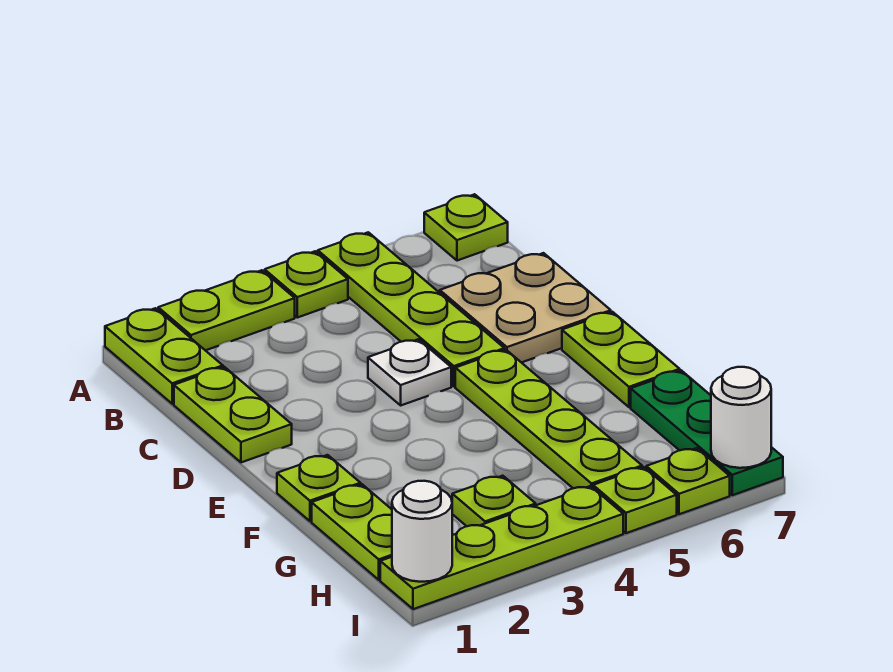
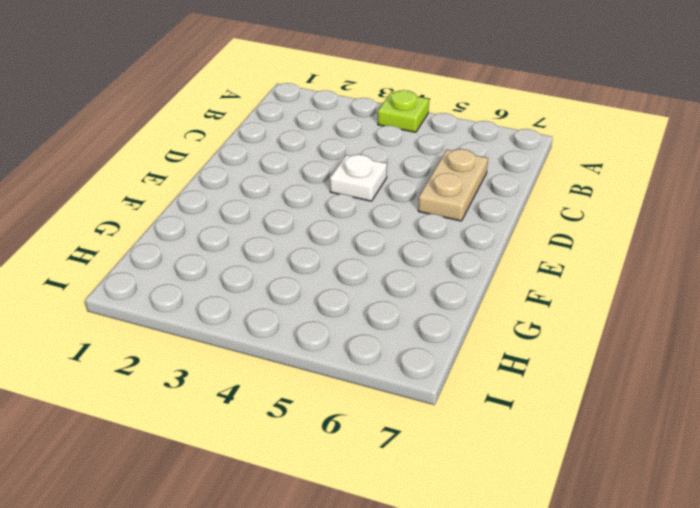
tan 1x2 plate [418,149,488,221] -> tan 2x2 plate [440,253,611,363]
none -> lime 1x2 plate [105,308,223,404]
none -> lime 1x2 plate [158,270,295,350]
none -> lime 1x4 plate [318,232,504,386]

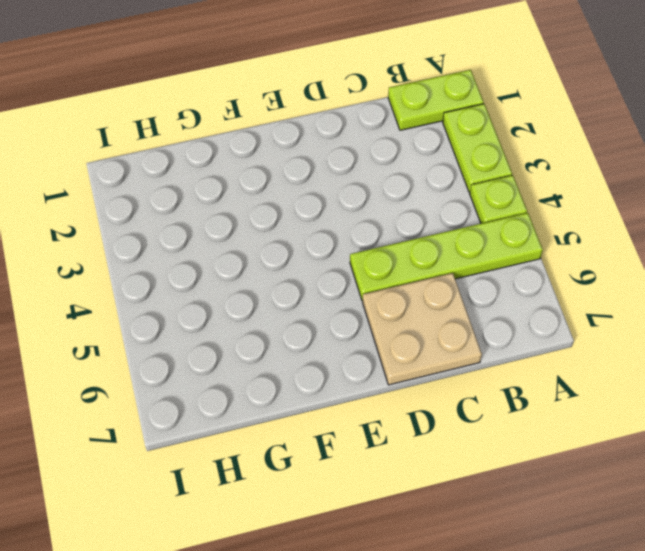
none -> lime 1x1 plate [424,194,508,261]
none -> lime 1x2 plate [174,367,292,462]
none -> white 1x1 plate [368,339,451,405]

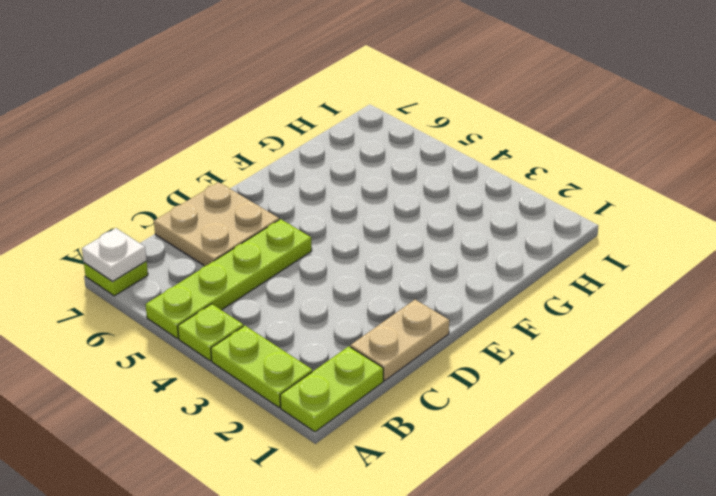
white 1x1 plate [82,228,147,282] -> white 1x1 plate moved to [368,339,451,405]
tan 1x2 plate [350,300,449,381] -> lime 1x2 plate [174,367,292,462]
none -> lime 1x4 plate [455,350,642,488]
none -> lime 1x2 plate [562,312,680,407]
none -> lime 1x1 plate [277,455,361,521]

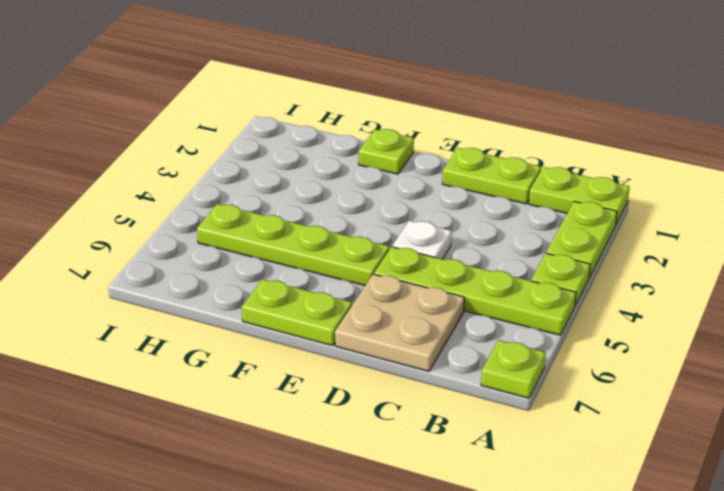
none -> lime 1x2 plate [312,484,392,580]
none -> green 1x3 plate [631,370,783,495]
none -> lime 1x1 plate [452,476,536,526]

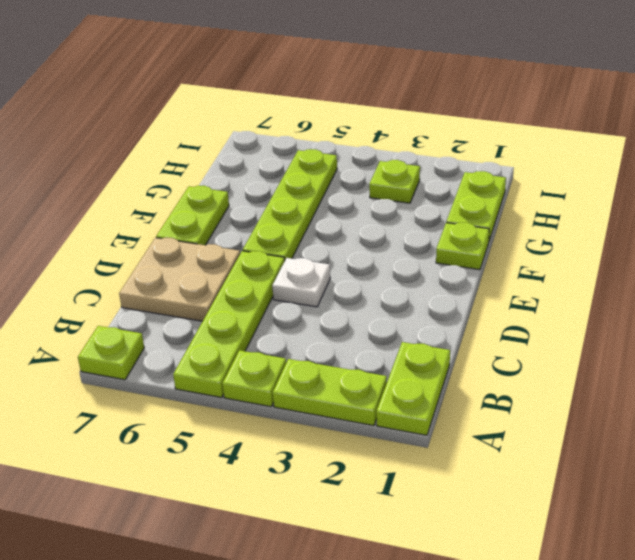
none -> lime 1x2 plate [174,367,292,462]
none -> green 1x3 plate [631,370,783,495]
none -> lime 1x4 plate [380,486,623,609]

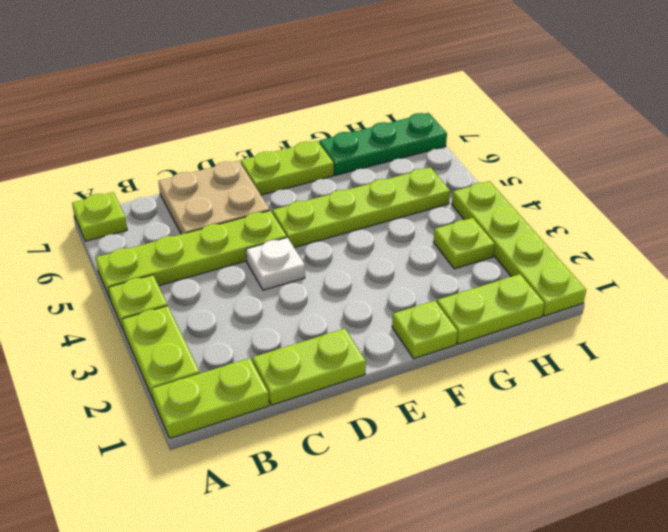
none -> lime 1x1 plate [593,467,677,533]
none -> lime 1x1 plate [646,448,730,514]
none -> white 1x1 round brick [392,481,452,582]

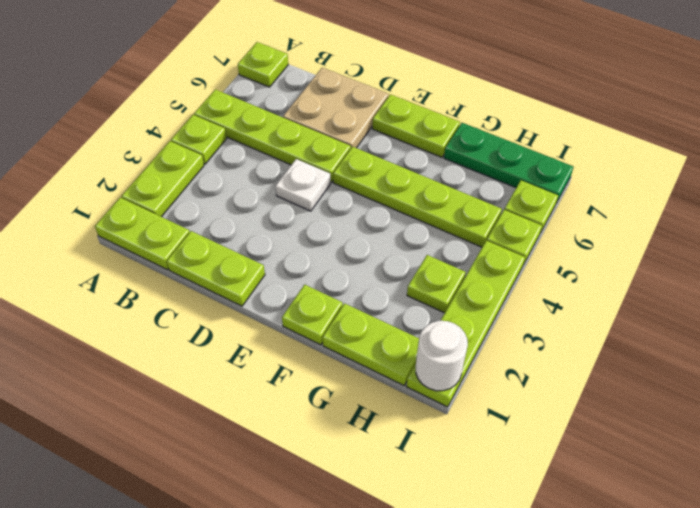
none -> white 1x1 round brick [711,367,771,468]

